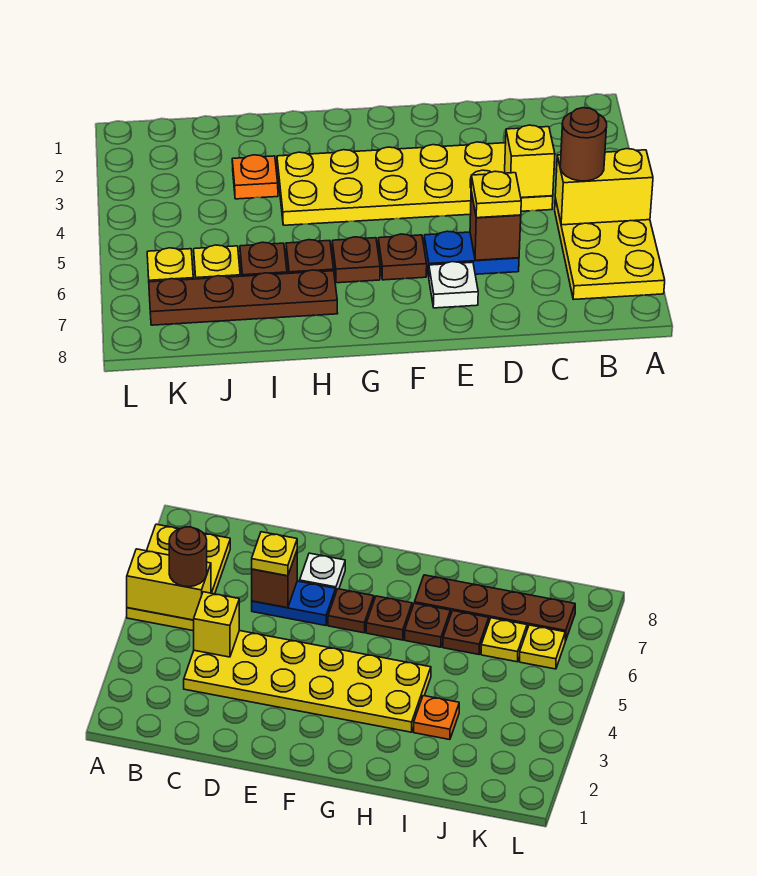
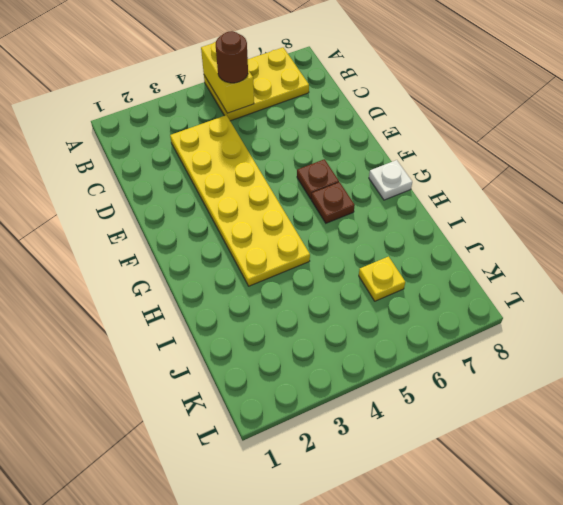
white 1x1 plate [369,160,412,200] -> white 1x1 plate moved to [429,262,478,308]
none -> blue 1x2 plate [424,231,519,276]
none -> brown 1x1 plate [286,240,334,273]
none -> brown 1x4 plate [149,270,338,325]

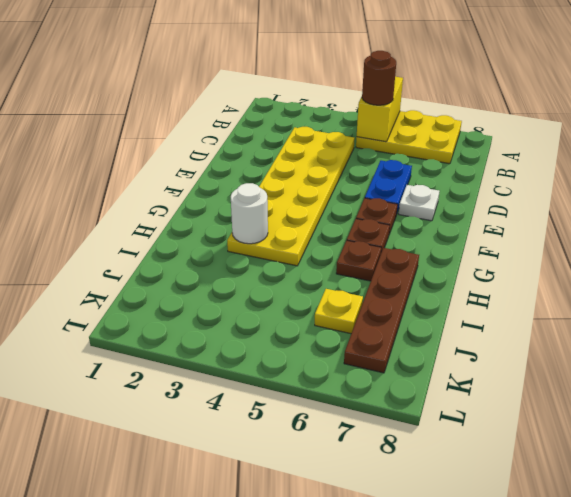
white 1x1 round brick [231,183,268,244] -> none
none -> orange 1x1 plate [232,155,278,199]
none -> brown 1x1 plate [240,242,287,276]
none -> yellow 1x1 plate [147,248,193,282]

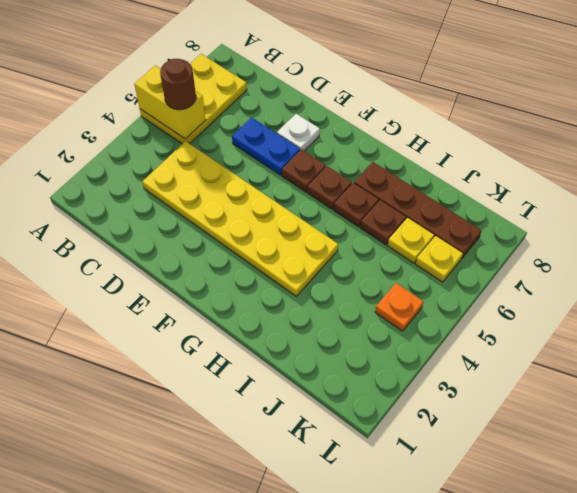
orange 1x1 plate [375,283,424,331] -> orange 1x1 plate moved to [232,155,278,199]
none -> yellow 1x1 brick [505,125,555,198]
none -> brown 1x1 brick [470,191,521,260]
none -> yellow 1x1 plate [471,171,521,218]

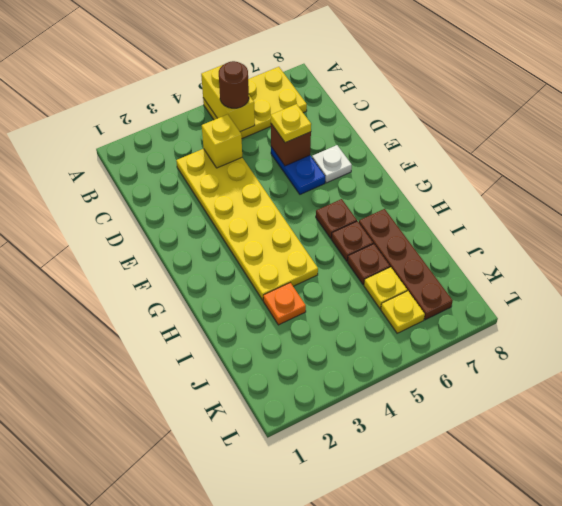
none -> brown 1x1 plate [378,234,427,280]

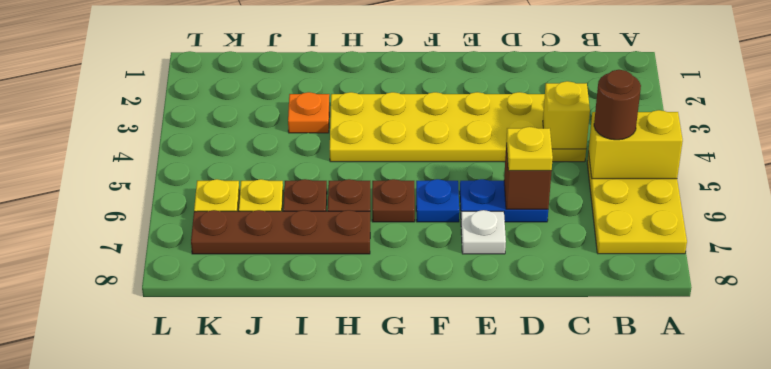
blue 1x1 plate [416,179,459,222] -> brown 1x1 plate [378,234,427,280]

